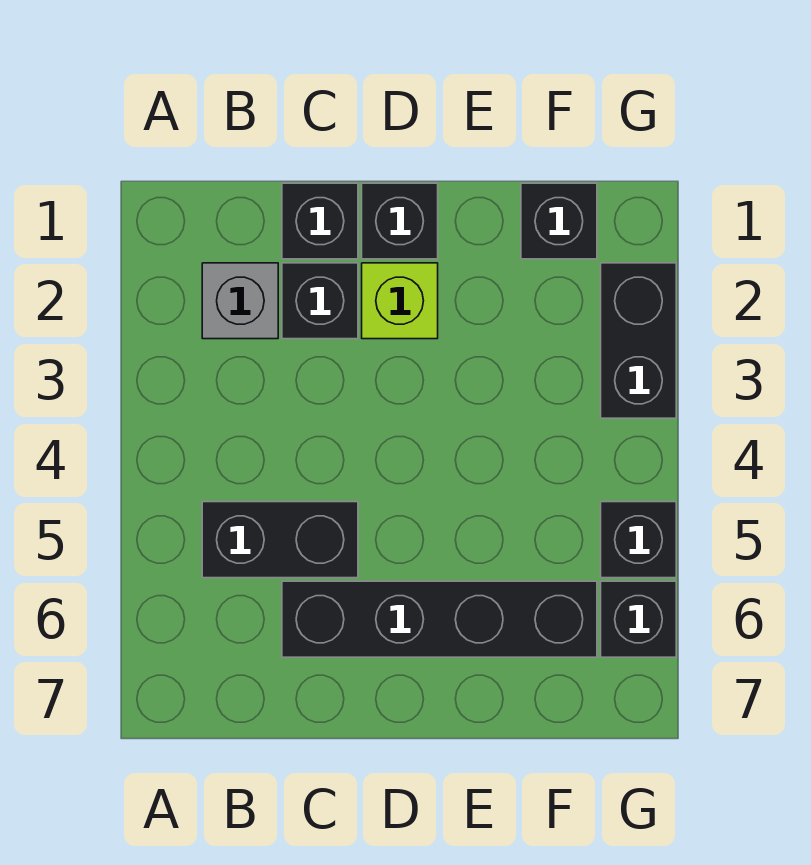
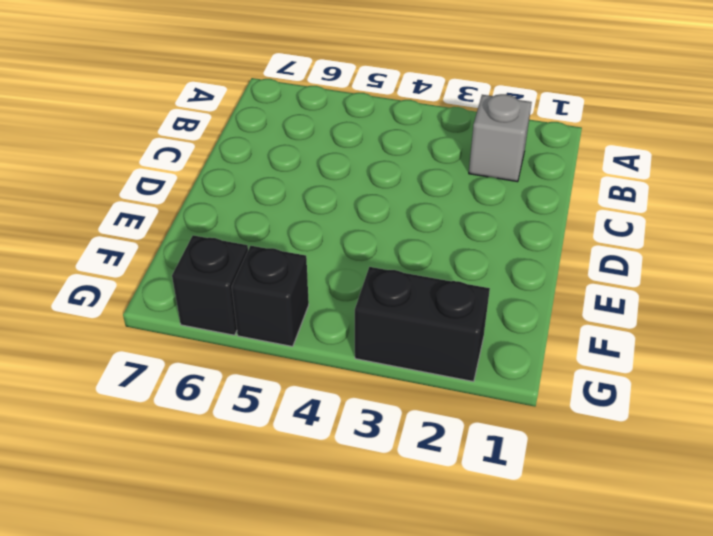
none -> black 1x2 brick [202,502,358,578]
none -> black 1x1 brick [282,183,358,259]

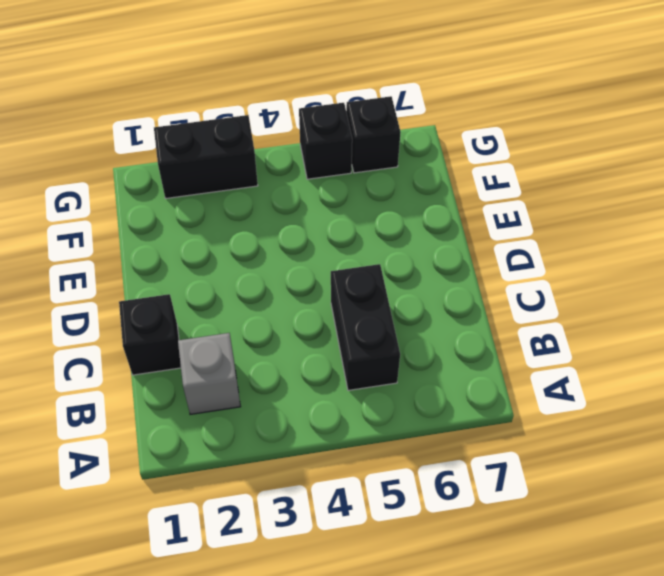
none -> black 1x1 brick [282,263,358,339]
none -> black 1x4 brick [282,581,597,657]

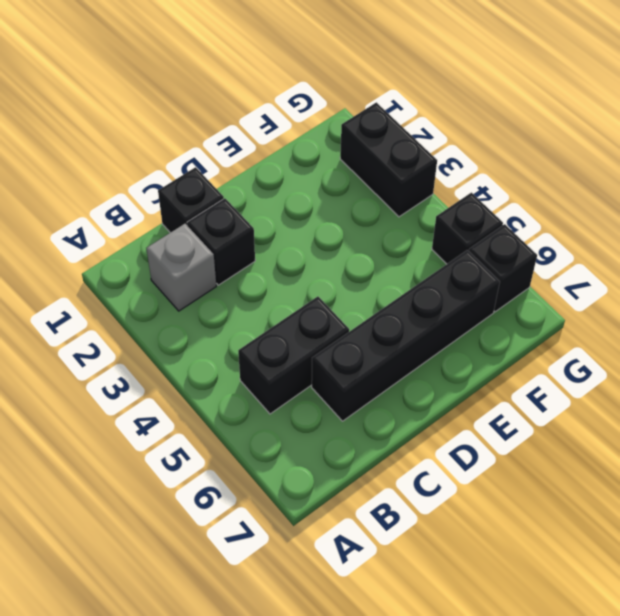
none -> black 1x1 brick [362,183,438,259]
none -> lime 1x1 brick [362,263,438,339]

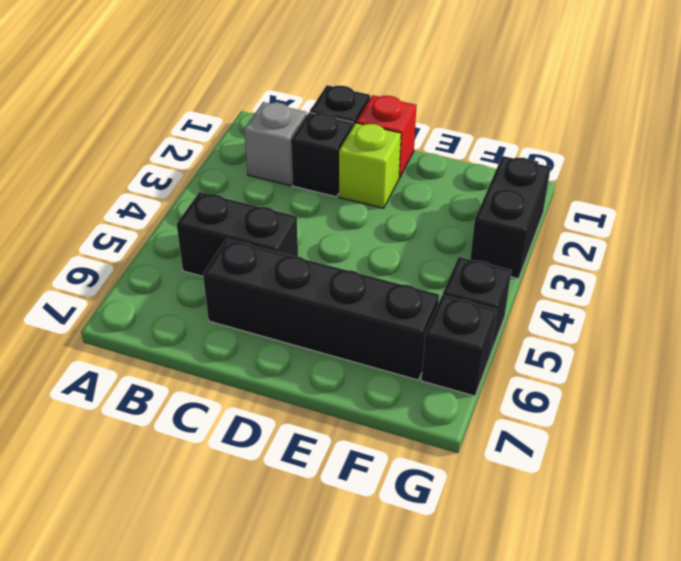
red 1x1 brick [356,95,416,178] -> black 1x1 brick [362,183,438,259]
none -> black 1x1 brick [521,183,597,259]

